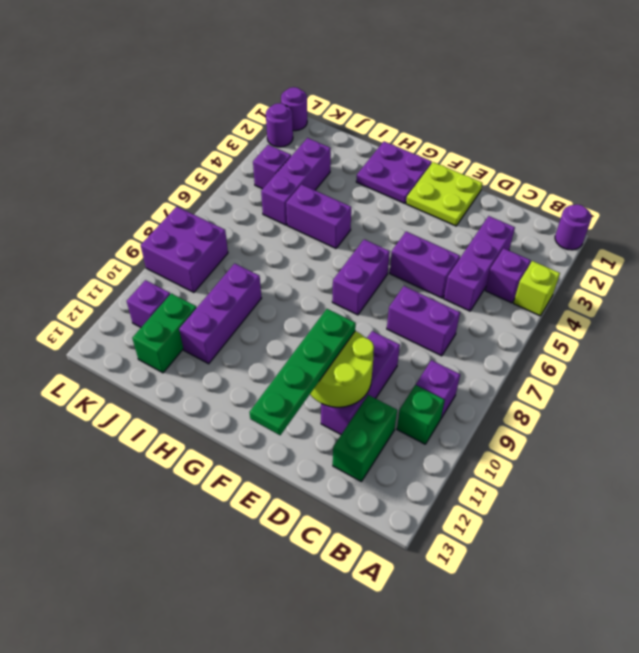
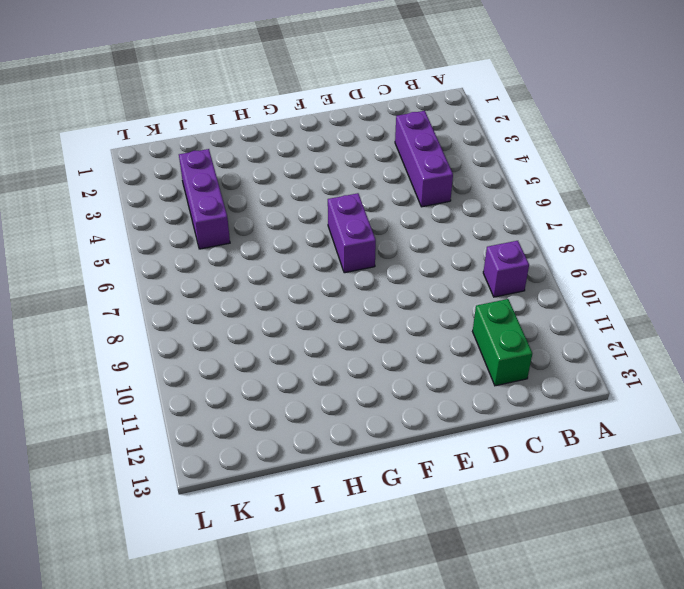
none -> purple 1x1 round brick [555,204,592,250]
none -> lime 1x1 brick [513,261,560,316]
none -> purple 1x1 brick [485,248,531,303]

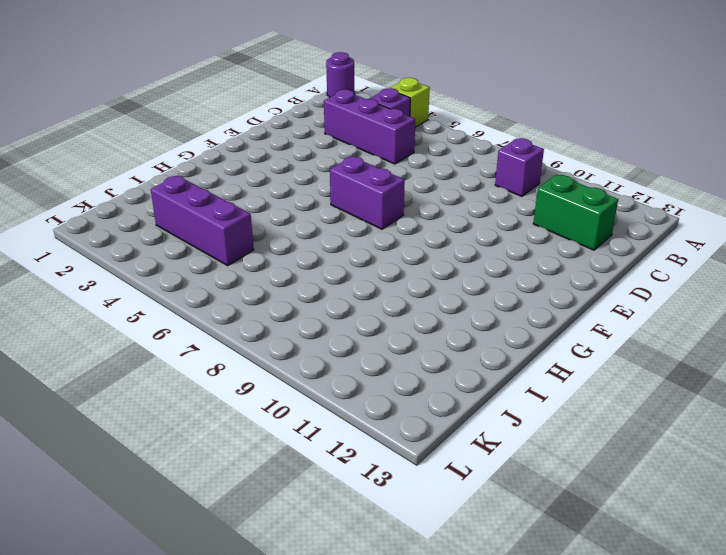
none -> green 1x1 brick [397,385,445,444]
none -> purple 1x2 brick [387,286,460,356]
none -> purple 1x2 brick [390,232,460,298]

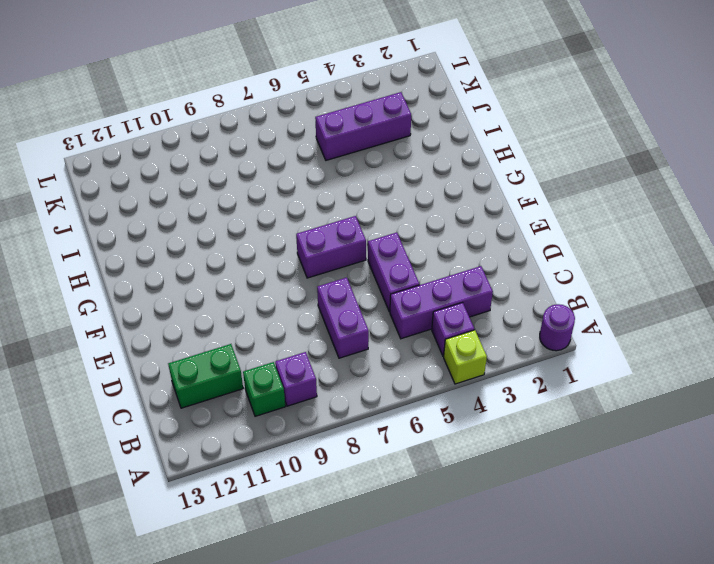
none -> purple 1x3 brick [321,331,400,434]
none -> lime 2x2 plate [406,162,483,226]
none -> purple 2x2 plate [356,141,432,203]

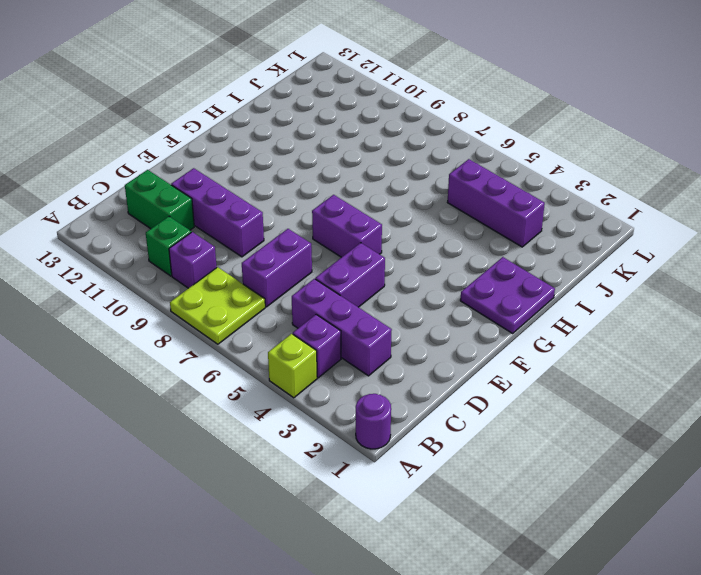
lime 2x2 plate [170,267,265,344] -> lime 2x2 plate moved to [406,162,483,226]
none -> purple 1x2 brick [286,184,351,248]
none -> purple 1x3 brick [179,264,261,364]
none -> green 1x2 brick [132,293,197,373]

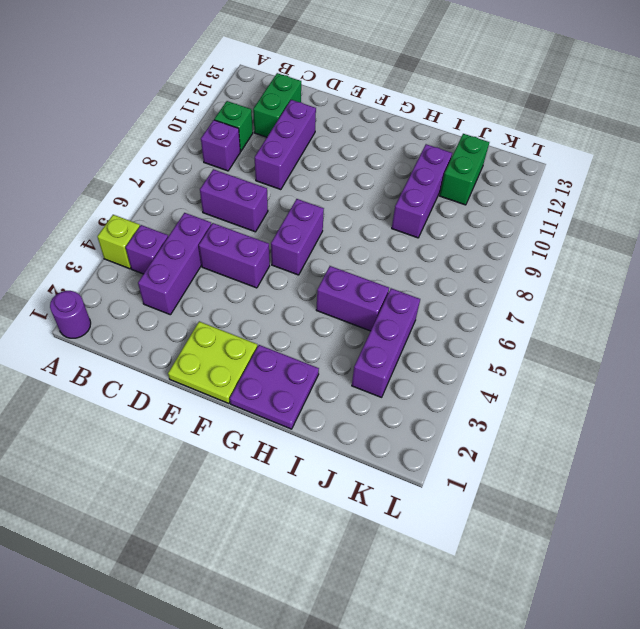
none -> purple 1x1 brick [253,145,291,189]
none -> purple 2x2 brick [141,207,228,292]
none -> purple 1x1 brick [127,280,170,327]

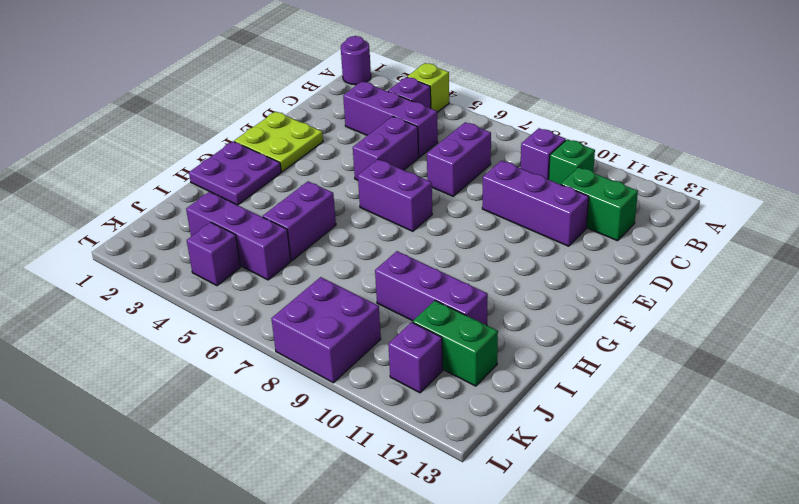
none -> purple 1x1 round brick [281,87,307,131]
none -> purple 1x1 round brick [266,103,293,147]
none -> lime 2x2 round brick [310,331,374,407]

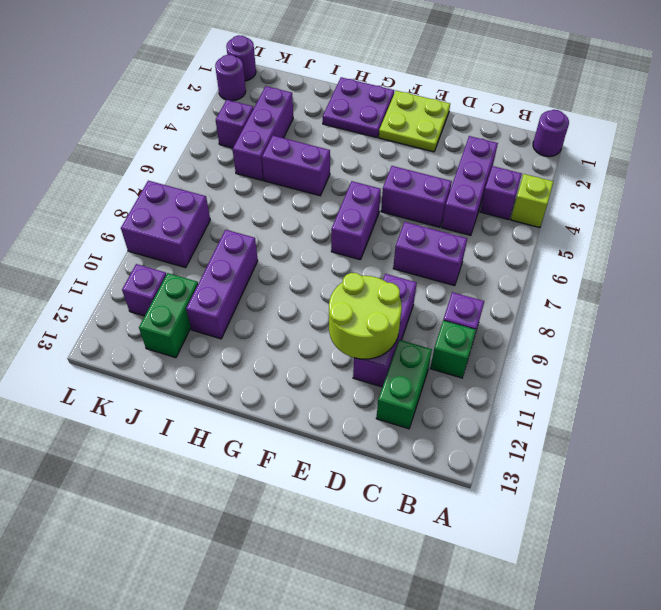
none -> green 1x4 plate [250,309,356,435]

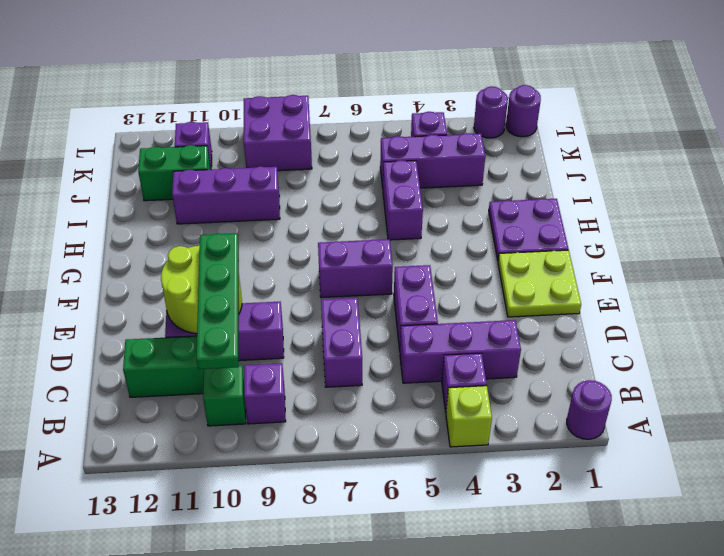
green 1x4 plate [196,233,239,369] -> green 1x4 plate turned to [250,309,356,435]

